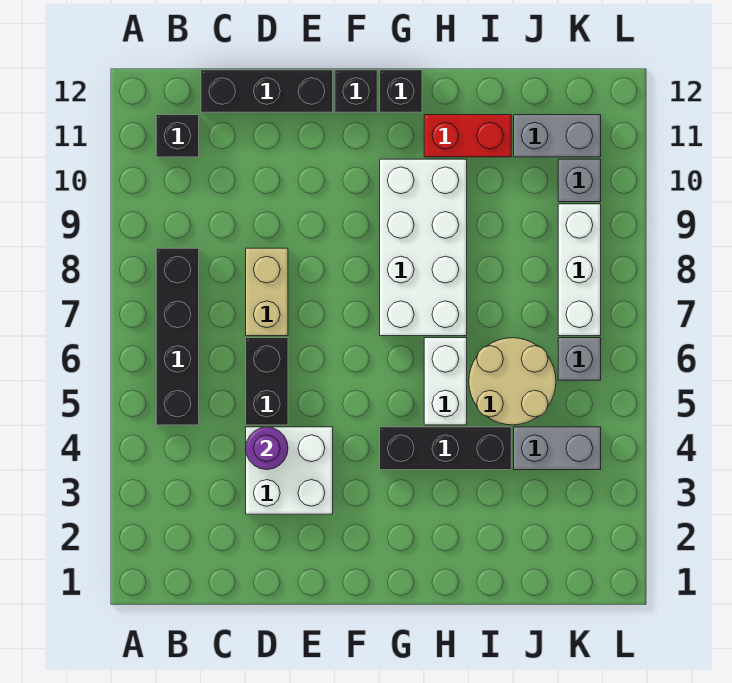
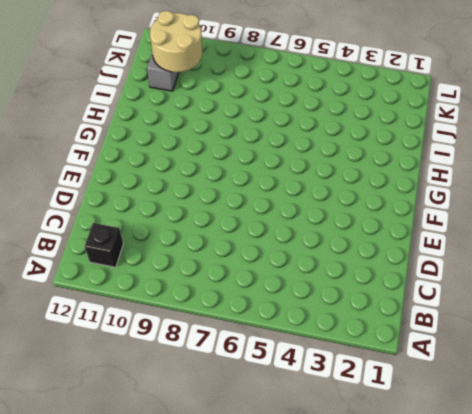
tan 2x2 round brick [150,11,202,72] -> tan 2x2 round brick moved to [469,338,556,425]
none -> black 1x4 brick [156,248,199,425]
none -> black 1x3 brick [201,70,333,112]
none -> white 2x2 brick [246,427,333,514]

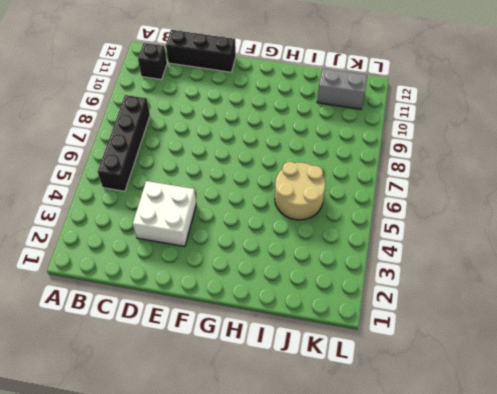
none -> black 1x2 brick [246,338,288,425]
none -> tan 1x2 brick [246,248,288,336]
none -> black 1x1 brick [335,70,377,112]

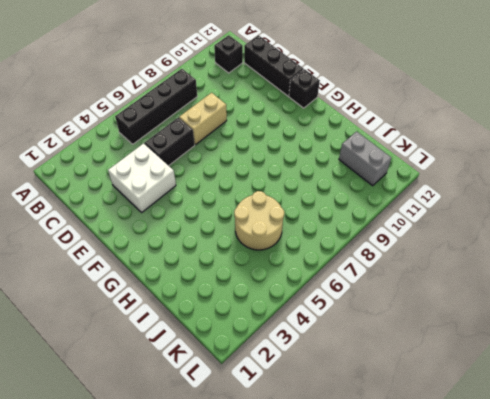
none -> black 1x3 brick [380,427,511,470]
none -> white 2x4 brick [380,159,467,336]
none -> black 1x1 brick [380,70,422,112]

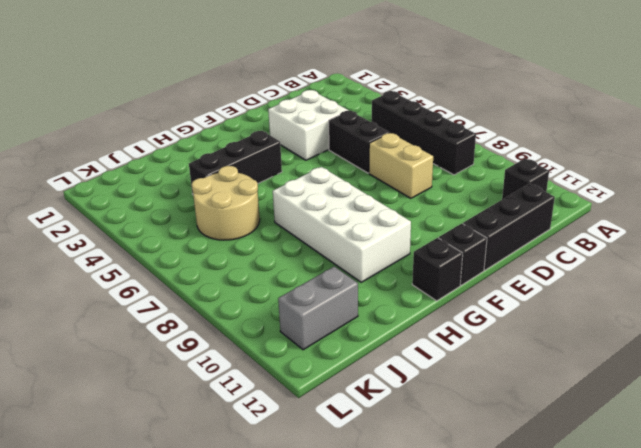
none -> white 1x2 brick [424,338,467,425]
none -> red 1x2 brick [424,115,511,157]
none -> grey 1x2 brick [514,427,601,470]

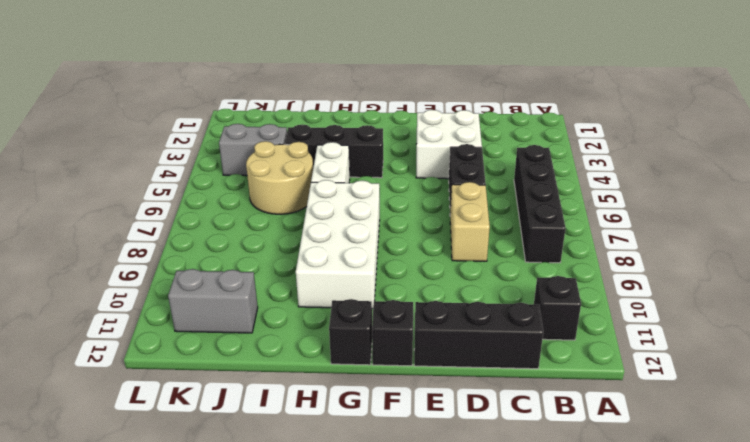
none -> red 1x2 brick [424,115,511,157]
none -> grey 1x1 brick [558,338,601,380]
none -> white 1x3 brick [558,204,601,336]

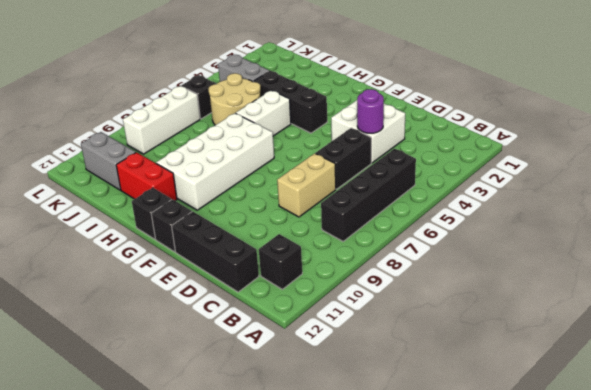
black 1x1 brick [182,75,216,119] -> grey 1x1 brick [558,338,601,380]
none -> grey 1x1 brick [558,159,601,202]

